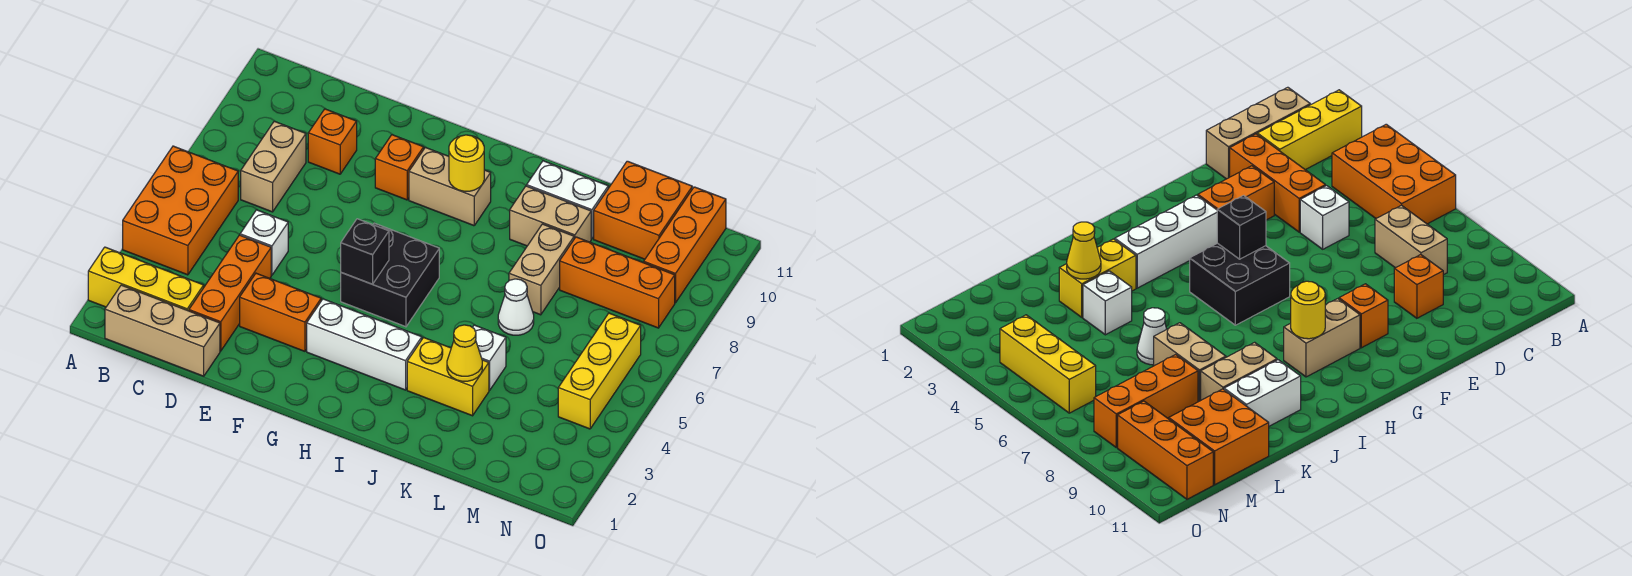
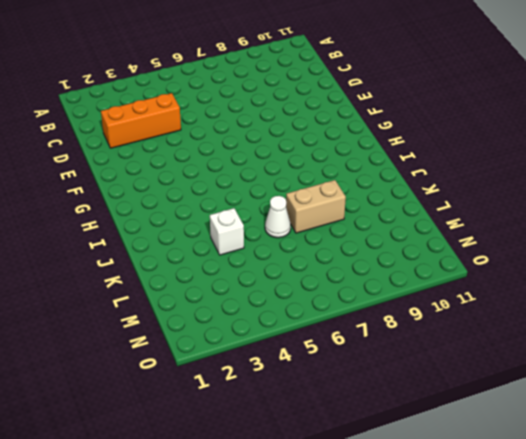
none -> yellow 1x3 brick [88,247,204,311]
none -> orange 2x3 brick [123,146,238,275]
none -> tan 1x3 brick [105,285,220,376]

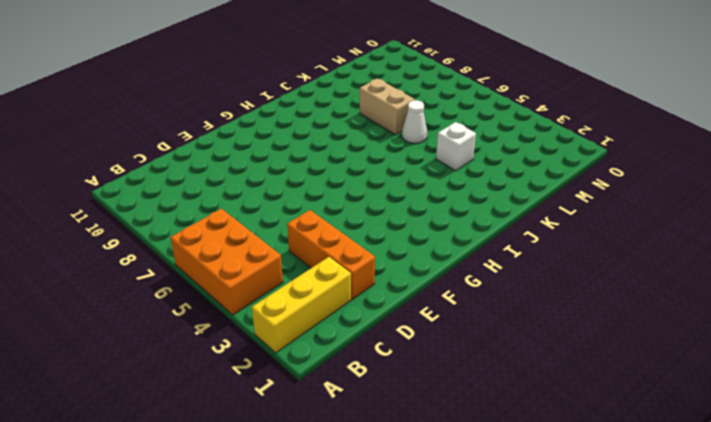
none -> tan 1x3 brick [105,285,220,376]
none -> tan 1x2 brick [241,121,306,212]
none -> white 1x1 brick [240,210,288,275]

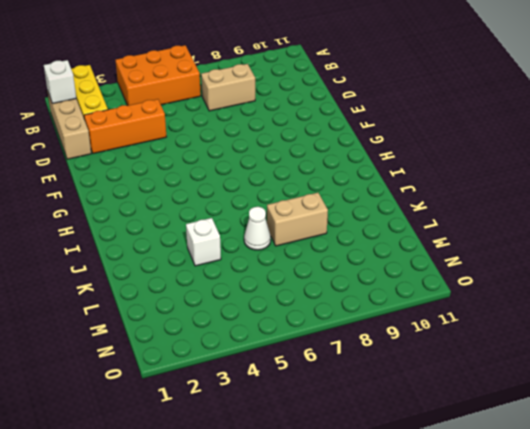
white 1x1 brick [44,60,76,104] -> white 1x1 brick moved to [240,210,288,275]
none -> orange 1x1 brick [308,109,357,174]
none -> orange 1x2 brick [240,273,321,351]
none -> orange 1x1 brick [375,135,424,200]

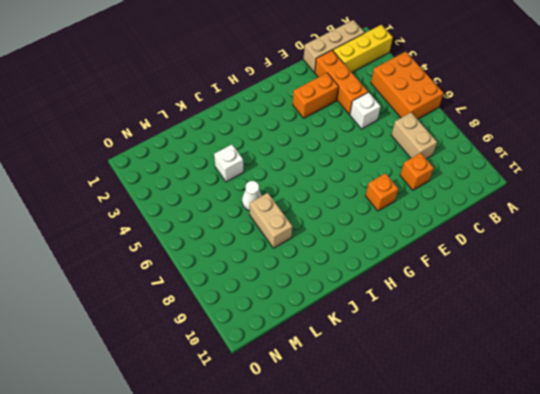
none -> white 1x3 brick [307,299,422,390]
none -> black 2x2 brick [341,223,439,327]
none -> tan 1x2 brick [409,147,491,226]

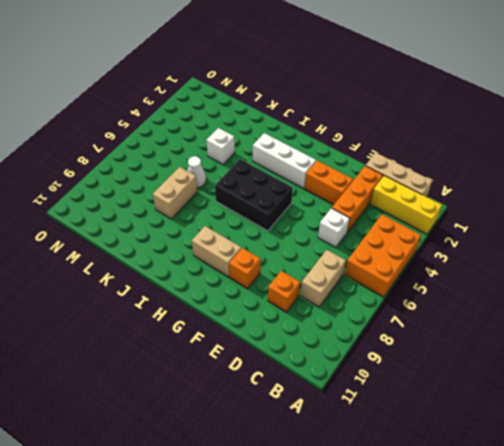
black 2x3 brick [215,159,293,231] -> black 2x2 brick [341,223,439,327]
none -> yellow 1x2 brick [407,338,489,416]
none -> tan 1x2 brick [510,186,591,246]
none -> white 1x2 brick [527,161,608,239]

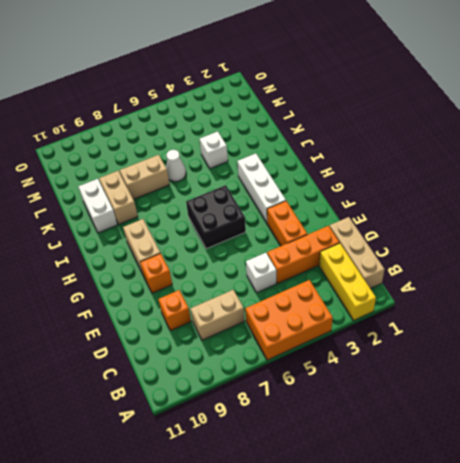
none -> yellow 1x2 brick [407,338,489,416]
none -> orange 1x3 brick [560,237,675,328]
none -> orange 2x2 brick [594,161,692,259]

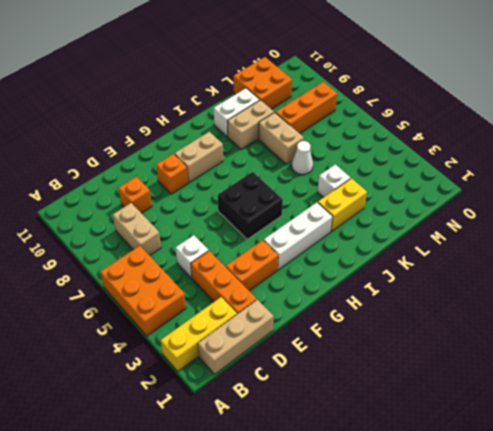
none -> yellow 1x3 brick [558,313,641,429]
none -> orange 1x3 brick [644,187,726,303]
none -> black 1x1 brick [341,219,389,284]

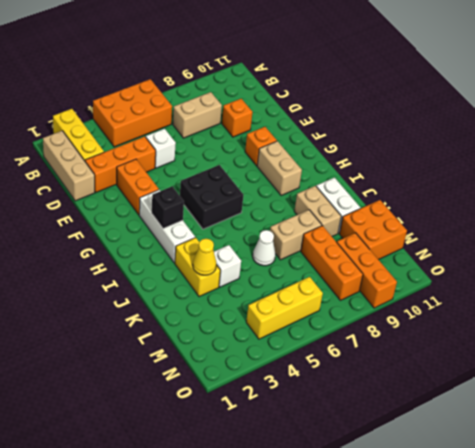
black 1x1 brick [152,187,184,228] -> black 1x1 brick moved to [341,219,389,284]
orange 1x3 brick [337,233,397,308] -> orange 1x3 brick turned to [644,187,726,303]
none -> yellow 1x1 round brick [449,135,484,191]

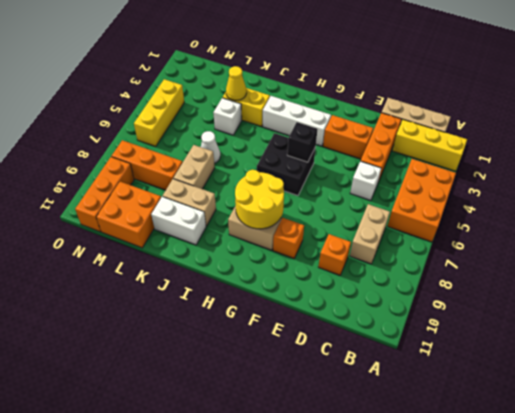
yellow 2x2 round brick [235,170,284,229] -> yellow 1x1 round brick [449,135,484,191]

